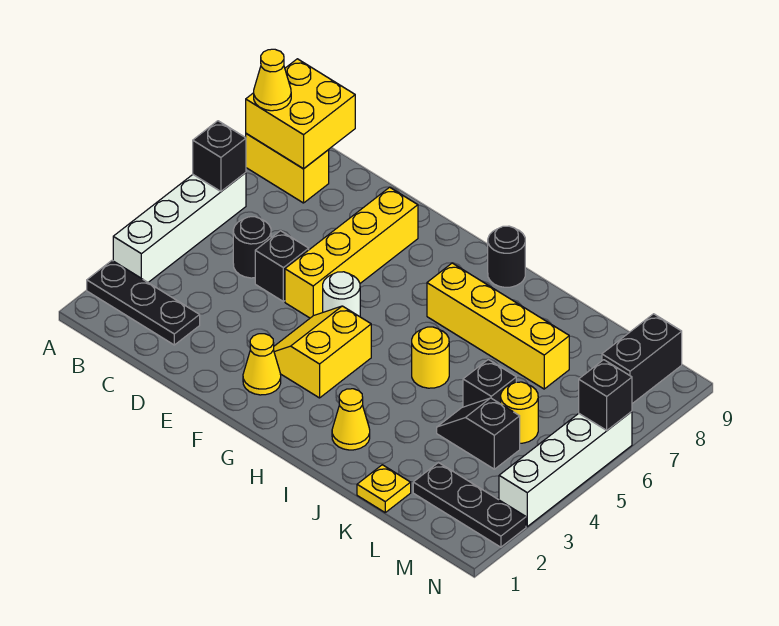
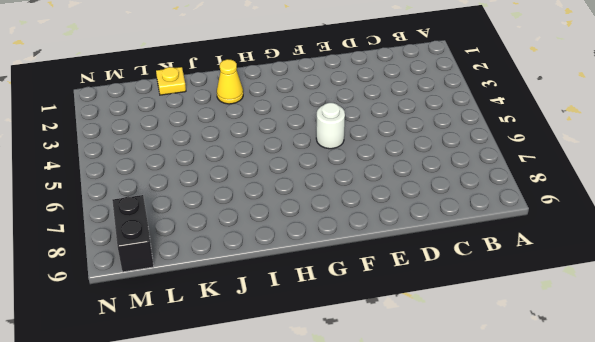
none -> black 1x3 plate [87,261,200,345]
none -> white 1x4 brick [113,173,246,282]
none -> yellow 1x2 brick [246,133,329,203]

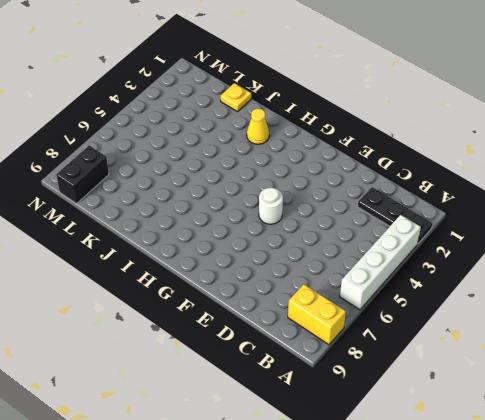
none -> black 1x1 round brick [233,217,271,278]
none -> black 1x1 brick [255,231,309,302]
none -> yellow 1x4 brick [285,187,418,318]

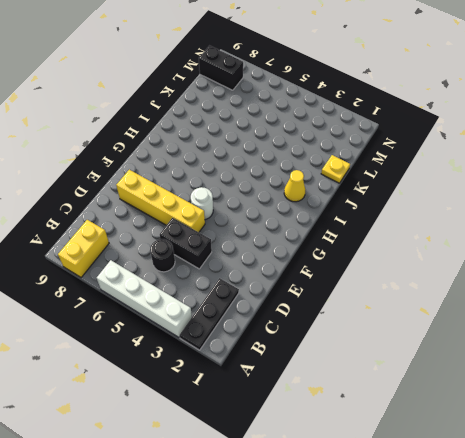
black 1x2 brick [160,218,212,269] -> black 1x1 brick [255,231,309,302]
none -> yellow 1x1 cone [243,334,281,395]
none -> yellow 2x2 slope [274,306,371,398]
none -> yellow 1x4 brick [427,263,569,389]

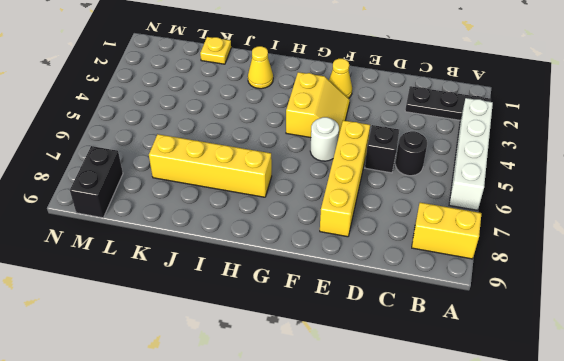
none -> black 1x1 round brick [488,226,525,287]
none -> yellow 1x1 round brick [412,327,449,388]
none -> black 1x2 slope [437,398,520,469]

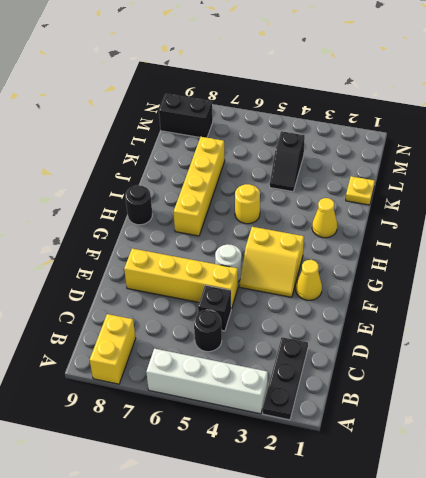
none -> black 1x1 brick [463,360,516,407]
none -> black 1x3 plate [413,463,526,547]
none -> yellow 1x1 round brick [501,382,538,443]

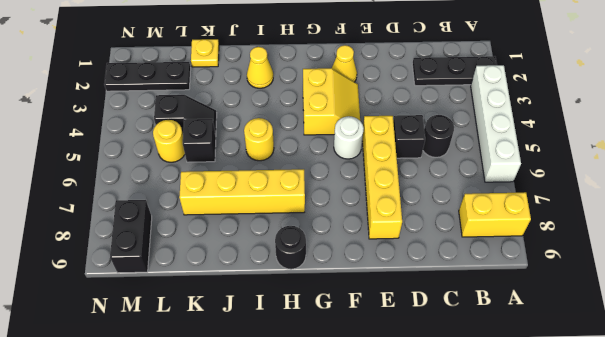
none -> white 1x4 brick [499,412,632,526]
none -> black 1x1 brick [193,121,246,191]
none -> yellow 2x2 brick [246,59,355,169]

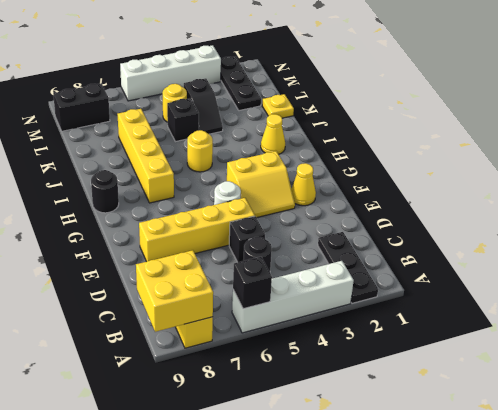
none -> black 1x1 brick [579,360,632,430]
none -> yellow 1x1 cone [254,49,291,111]

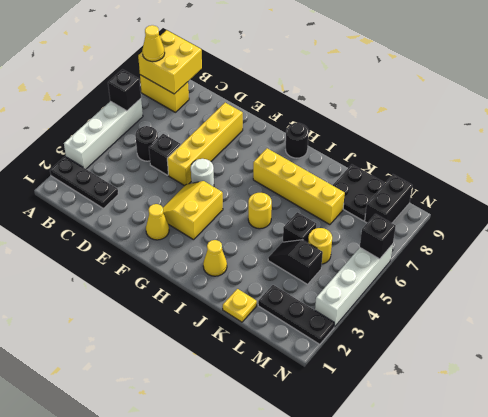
black 2x2 plate [333,165,385,221] -> none

